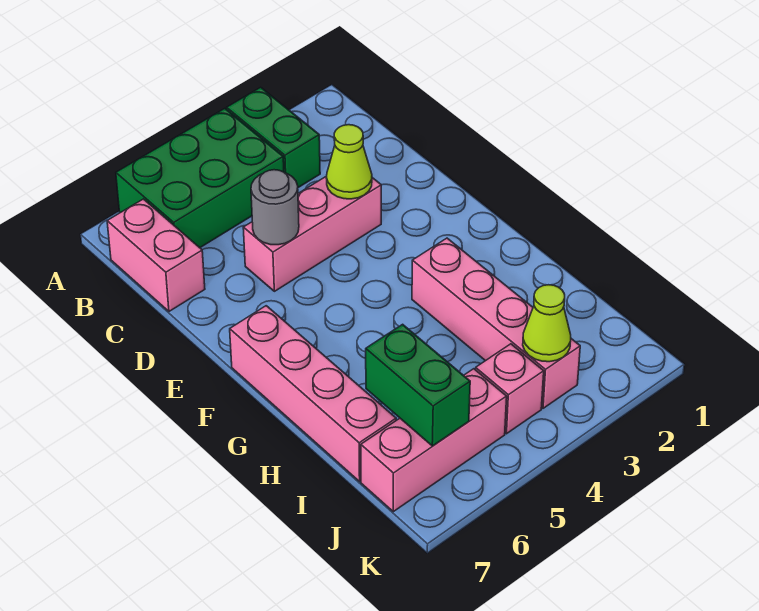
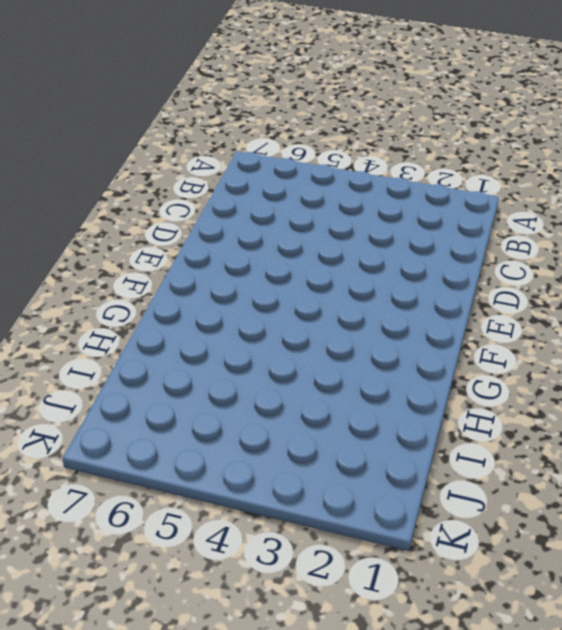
none -> green 1x2 brick [227,87,320,188]
none -> green 2x3 brick [116,109,284,248]
none -> pink 1x2 brick [107,199,205,311]

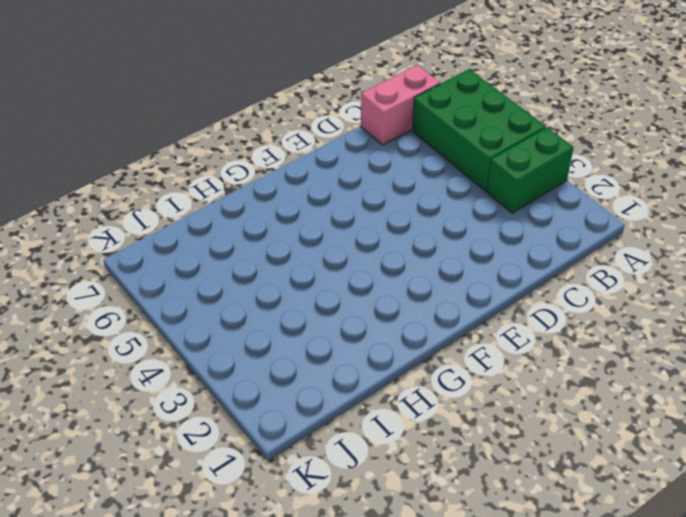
none -> pink 1x3 brick [243,176,381,291]
none -> pink 1x4 brick [230,306,396,481]
none -> pink 1x4 brick [412,238,580,408]

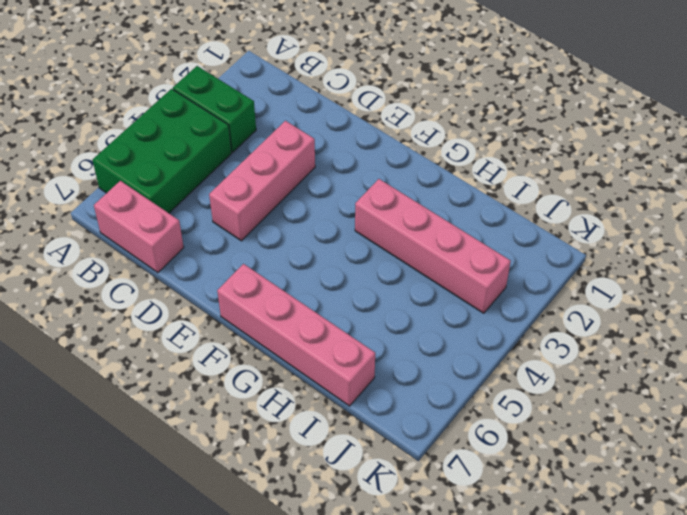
none -> pink 1x1 brick [476,344,544,434]
none -> pink 1x3 brick [361,369,507,512]
none -> lime 1x1 cone [326,125,372,199]

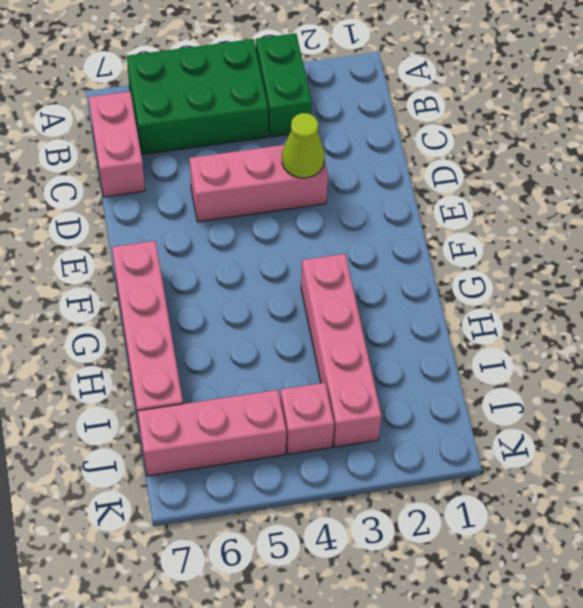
none -> grey 1x1 round brick [251,170,299,245]
none -> green 1x2 brick [366,324,470,446]
none -> lime 1x1 cone [523,285,571,362]

